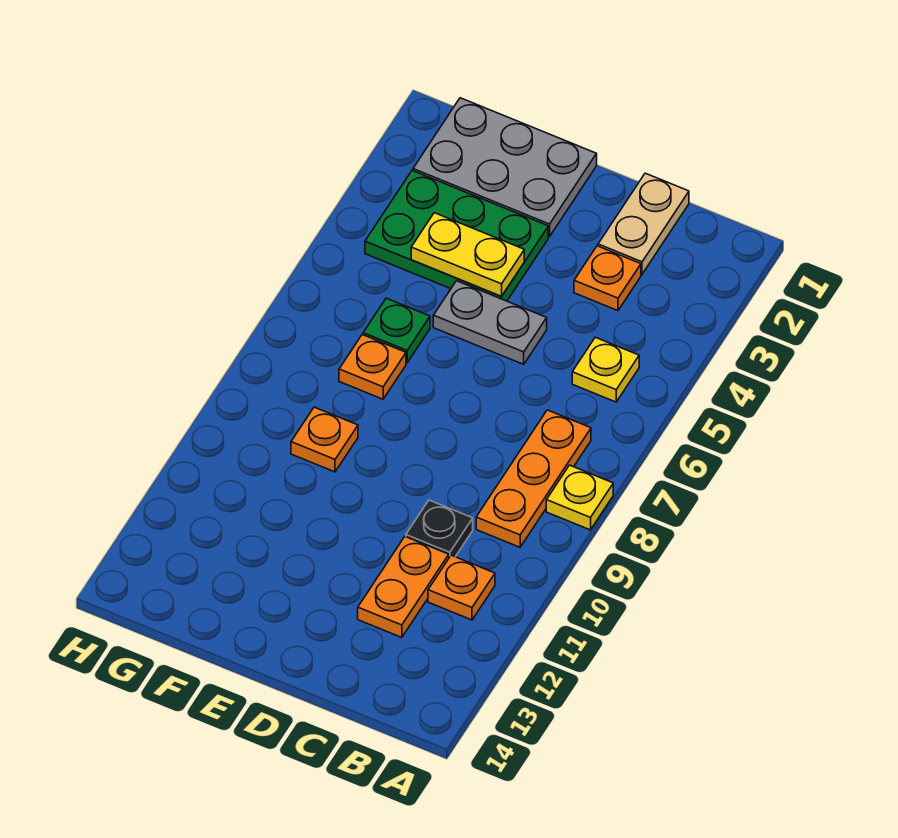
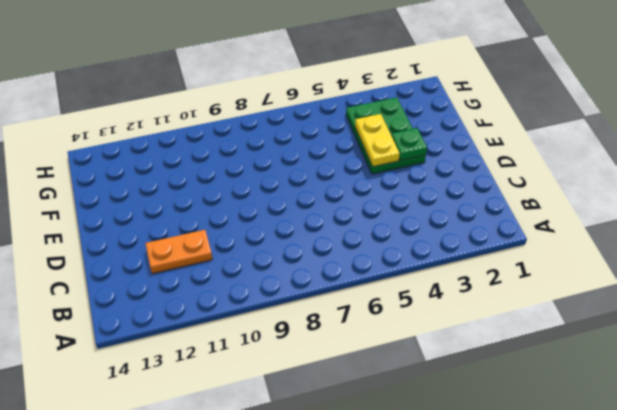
green 1x1 plate [391,128,427,161] -> green 1x1 plate moved to [363,298,430,363]
none -> yellow 1x1 plate [546,465,613,530]
none -> yellow 1x1 plate [572,337,639,402]
none -> orange 1x3 plate [476,410,591,547]

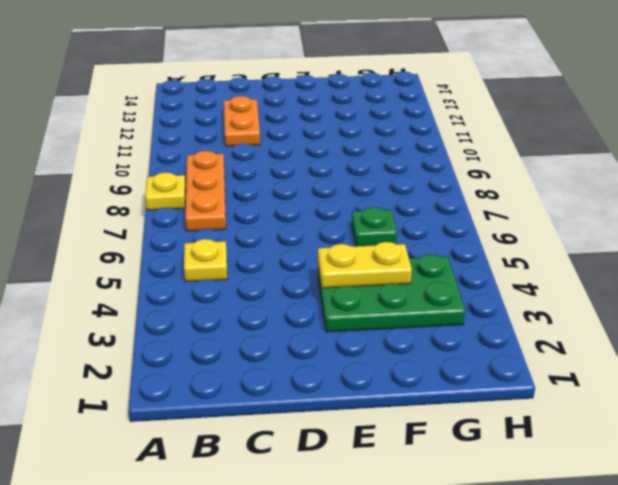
none -> orange 1x1 plate [428,555,495,620]
none -> tan 1x2 plate [598,173,689,274]
none -> orange 1x1 plate [574,246,641,311]

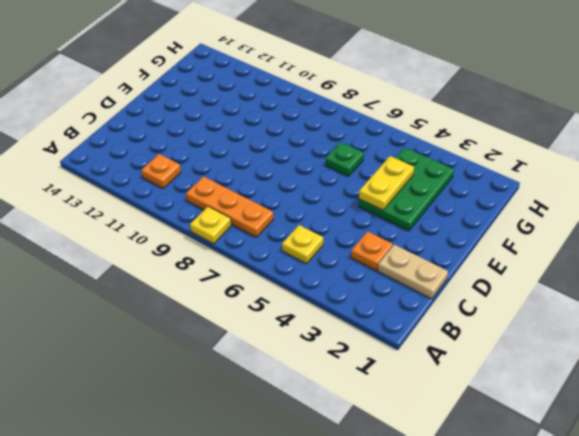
none -> black 1x1 plate [406,500,473,557]
none -> orange 1x2 plate [358,537,449,638]
none -> grey 1x2 plate [433,281,547,364]

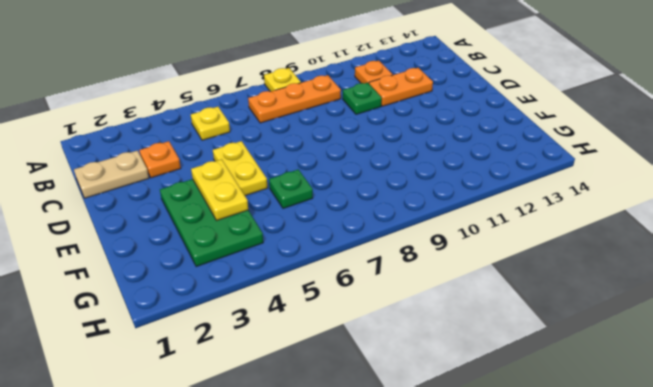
green 1x1 plate [343,83,382,114] -> black 1x1 plate [406,500,473,557]
yellow 1x2 plate [213,141,268,196] -> grey 1x2 plate [433,281,547,364]
none -> grey 2x3 plate [413,98,597,237]
none -> orange 1x1 plate [339,335,406,399]
none -> orange 1x1 plate [291,407,358,472]

